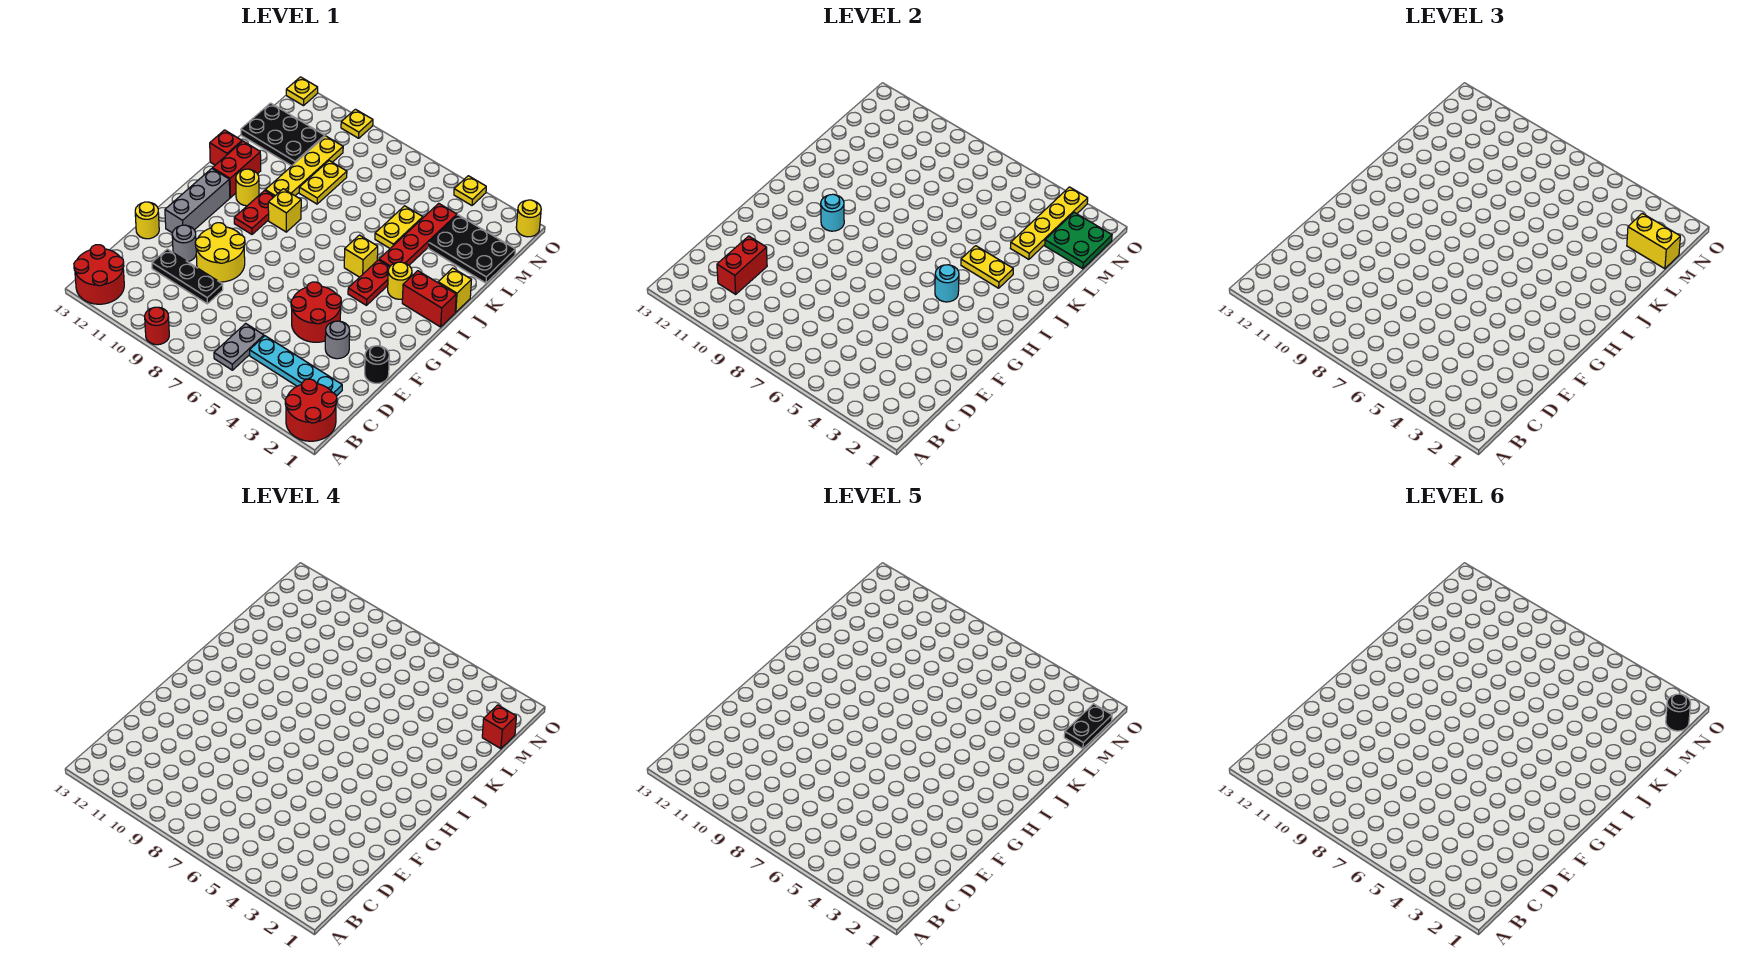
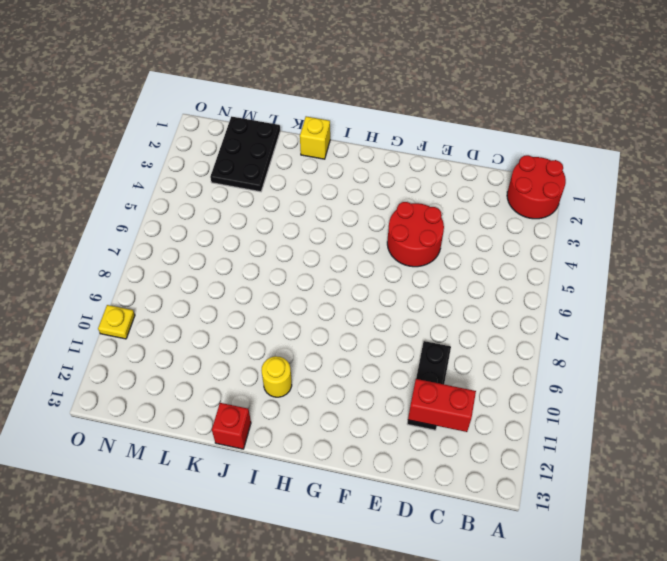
none -> red 1x1 round brick [145,307,169,345]
none -> red 2x2 round brick [74,245,124,304]
none -> grey 1x2 plate [214,323,264,370]
none -> cyan 1x4 plate [250,336,342,396]

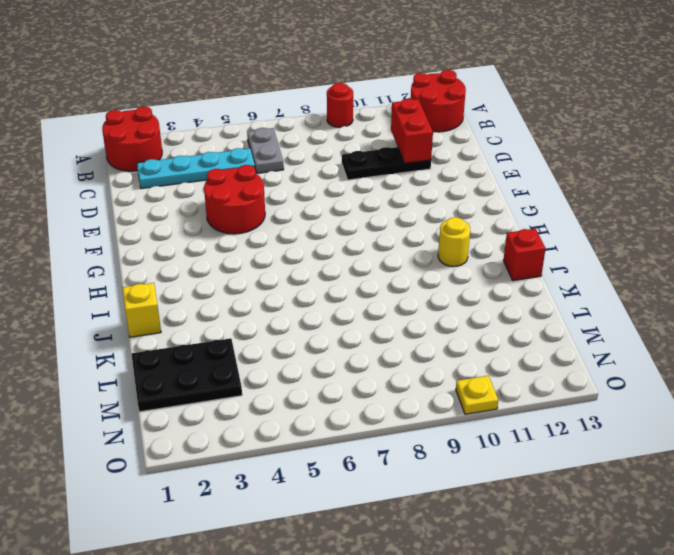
none -> black 1x1 round brick [365,346,389,384]
none -> grey 1x1 round brick [325,321,350,359]
none -> yellow 2x2 round brick [195,223,245,282]
none -> grey 1x1 round brick [172,225,196,262]

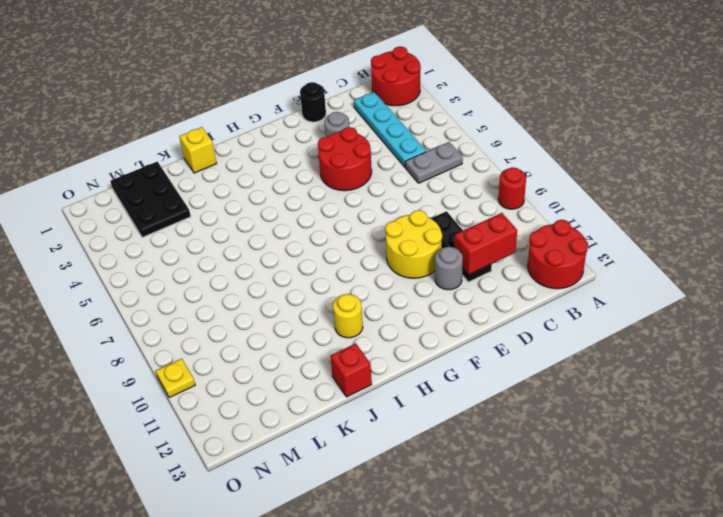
none -> yellow 1x1 round brick [135,202,159,239]
none -> grey 1x3 brick [165,169,230,233]
none -> red 1x2 plate [348,260,389,305]
none -> red 1x2 plate [234,190,274,234]

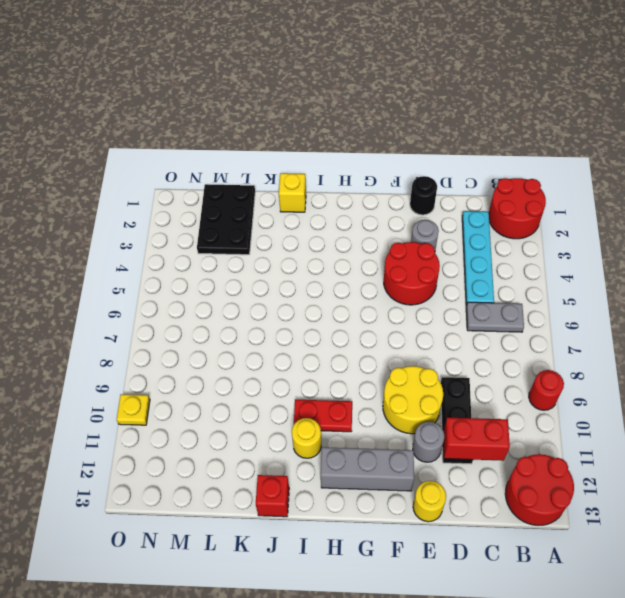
none -> red 1x2 plate [348,260,389,305]
none -> red 1x2 brick [402,271,456,327]
none -> yellow 1x1 round brick [388,262,412,299]
none -> yellow 1x1 brick [344,235,378,277]

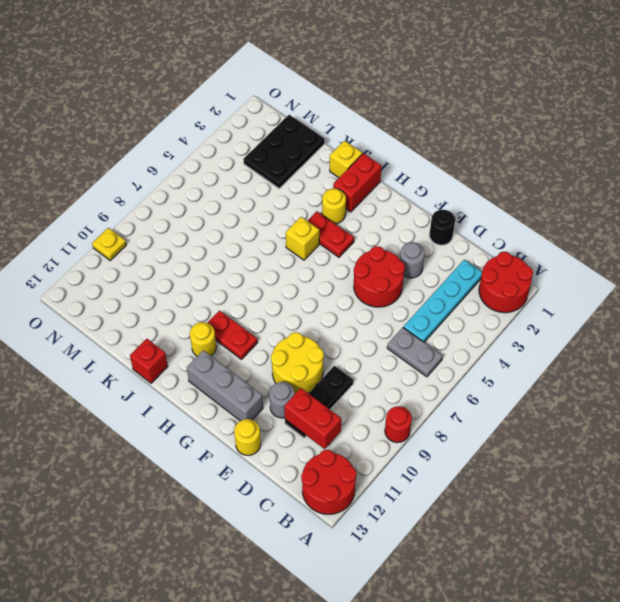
none -> yellow 1x1 brick [268,189,301,232]
none -> red 1x2 brick [212,141,261,198]
none -> red 1x4 plate [379,203,457,267]
none -> yellow 1x4 plate [265,136,343,196]

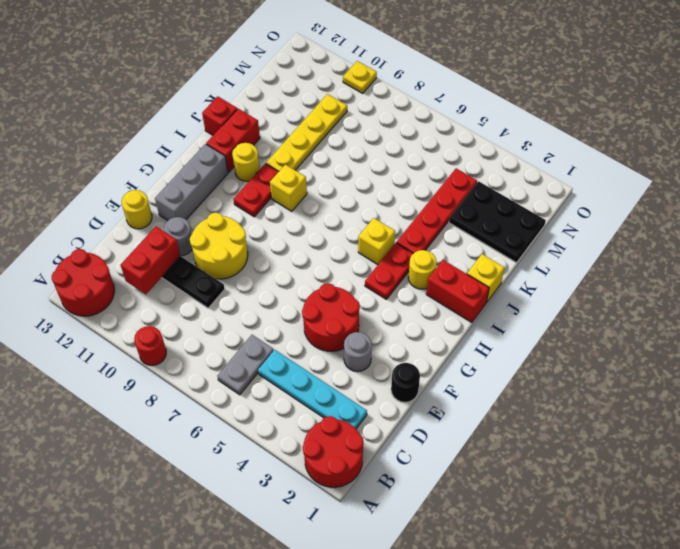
none -> yellow 1x2 plate [375,206,423,248]
none -> yellow 1x2 plate [299,161,347,204]
none -> black 2x3 plate [241,103,325,166]
none -> yellow 1x1 round brick [516,200,541,237]

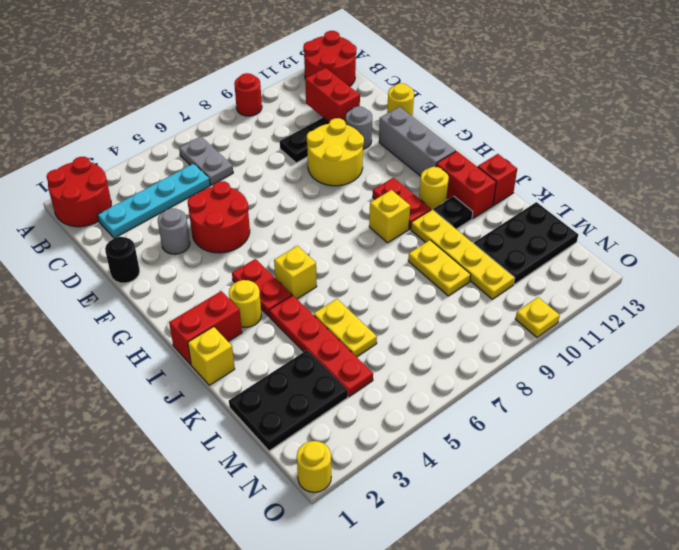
black 1x1 plate [433,196,473,229] -> none
none -> yellow 1x1 plate [454,176,486,205]
none -> yellow 1x1 plate [286,77,318,106]
none -> cyan 1x1 round brick [935,265,959,302]
none -> cyan 1x1 round brick [821,194,844,231]

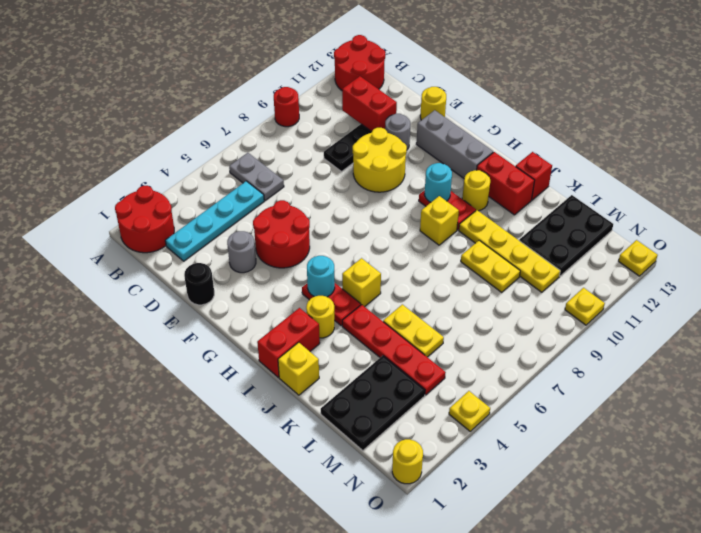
none -> yellow 1x2 plate [961,246,1013,288]
none -> yellow 1x4 plate [1011,187,1088,259]
none -> green 2x2 plate [1045,212,1112,269]
none -> yellow 1x2 brick [1627,213,1680,269]

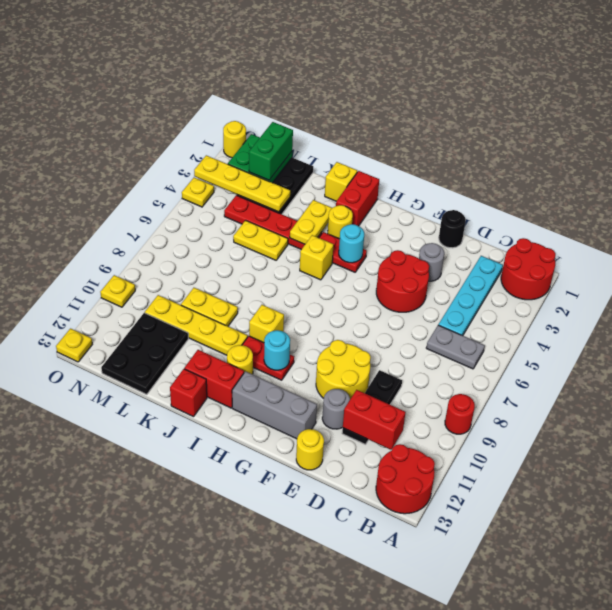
green 1x2 brick [249,122,293,180] -> yellow 1x2 brick [1627,213,1680,269]
none -> red 1x1 brick [482,705,516,749]
none -> black 1x2 plate [1064,704,1112,749]
none -> black 1x1 round brick [1666,694,1691,731]

